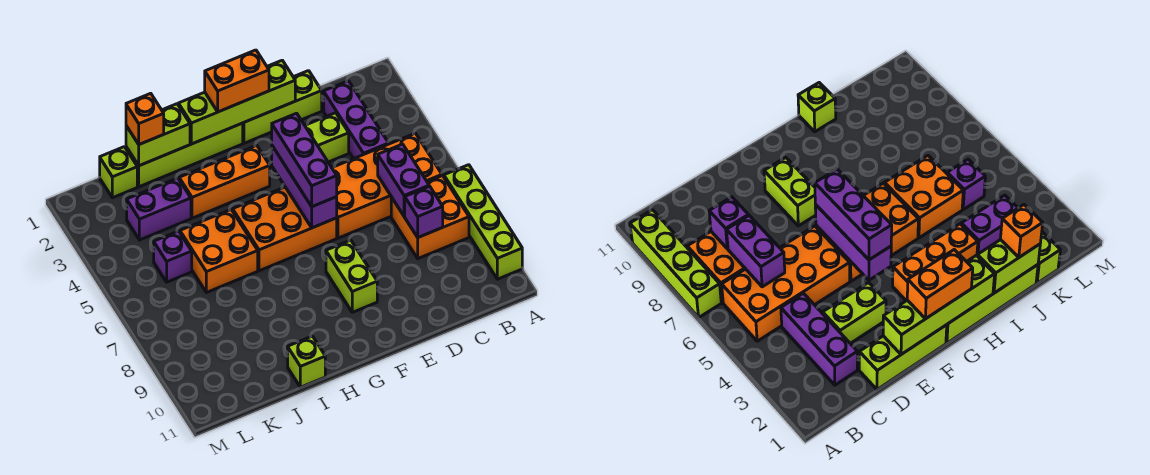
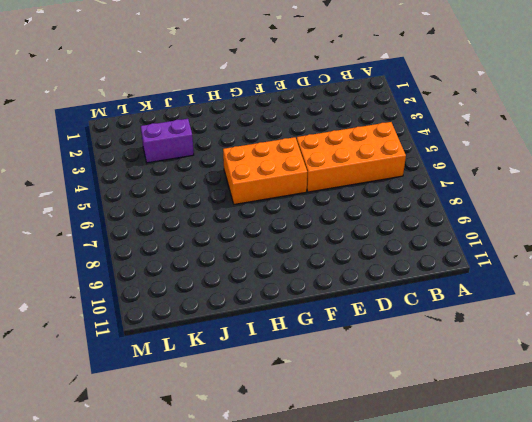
none -> lime 1x4 brick [444,165,522,279]
none -> orange 2x2 brick [391,176,469,259]
none -> purple 1x3 brick [324,81,389,159]

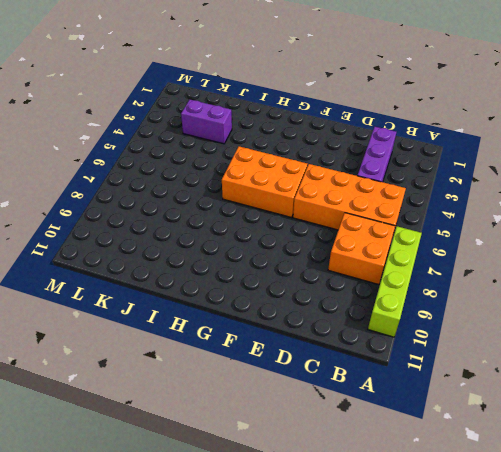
none -> lime 1x3 brick [243,71,322,143]
none -> lime 1x2 brick [305,113,349,162]
none -> lime 1x2 brick [326,240,377,312]

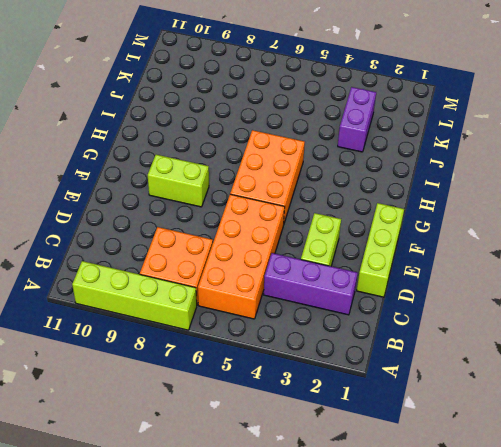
none -> lime 1x4 brick [126,123,243,187]
none -> orange 1x3 brick [179,145,270,218]
none -> orange 2x2 brick [180,210,258,293]

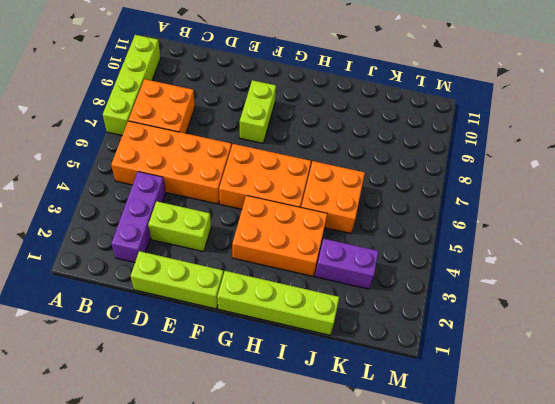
orange 2x3 brick [232,196,327,276] -> orange 1x3 brick [179,145,270,218]
none -> lime 1x1 brick [288,336,325,387]
none -> lime 1x1 brick [100,147,137,198]
none -> purple 1x1 brick [154,231,192,282]

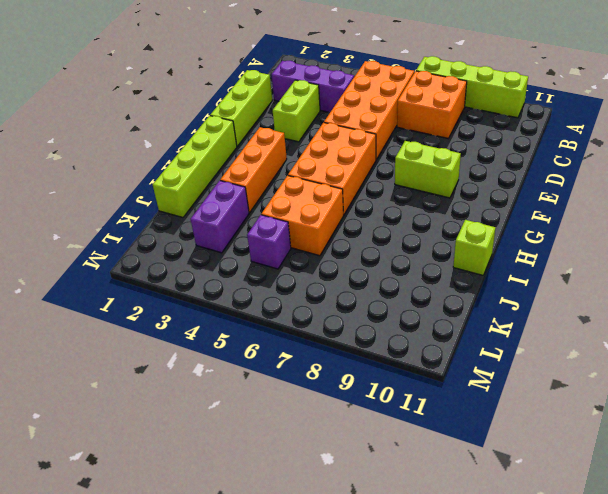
none -> lime 1x1 brick [100,147,137,198]
none -> purple 1x2 brick [378,144,429,216]
none -> purple 1x1 brick [404,186,443,237]

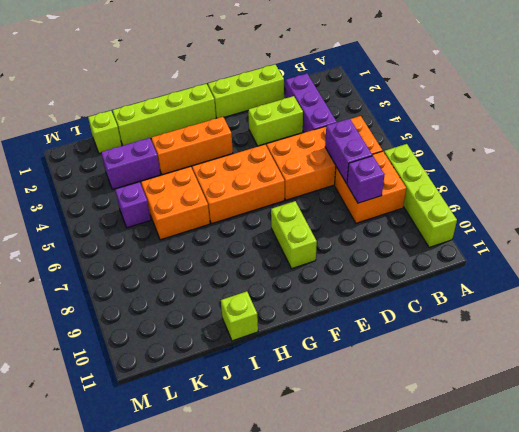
none -> lime 1x4 brick [178,60,295,144]
none -> purple 1x3 brick [272,146,337,228]
none -> lime 1x2 brick [126,104,190,166]

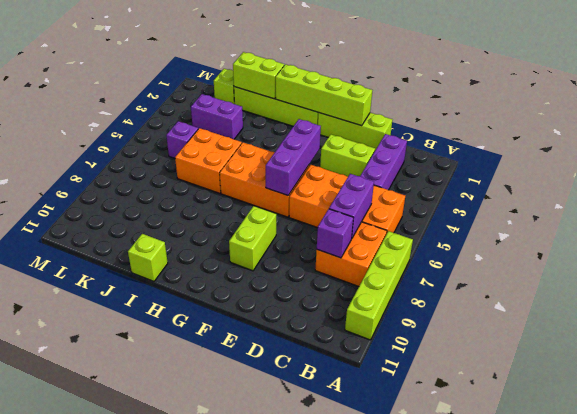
none -> orange 1x3 brick [179,145,270,218]
none -> orange 1x2 brick [205,50,269,112]
none -> purple 1x3 brick [272,113,337,207]

